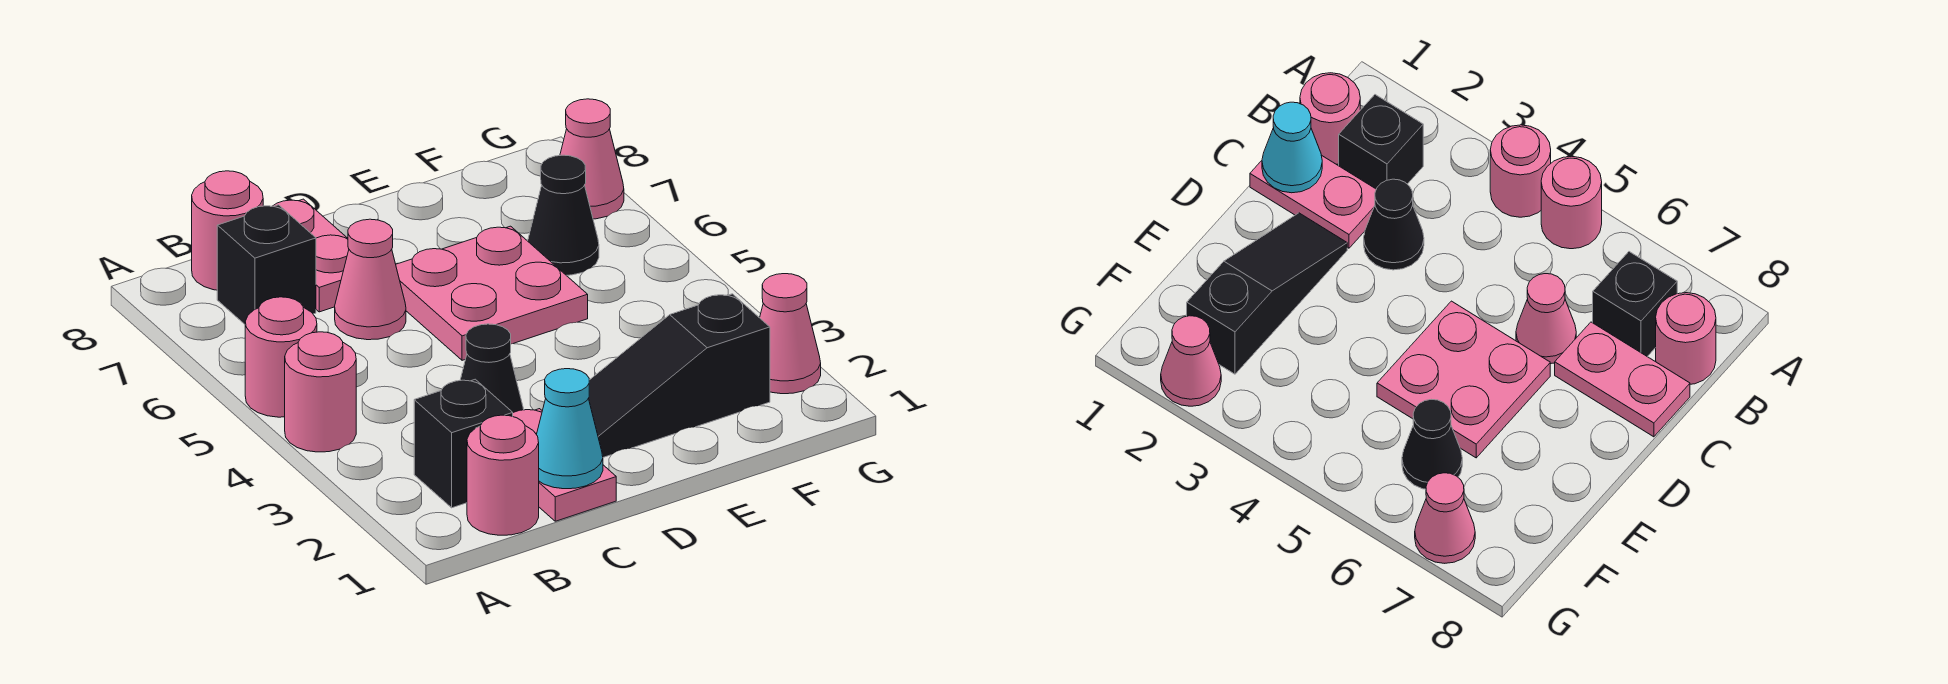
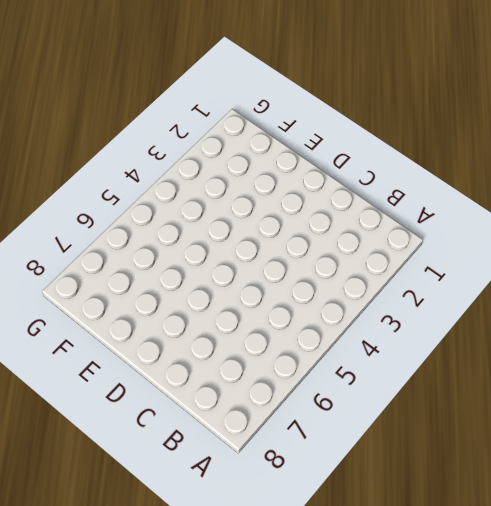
none -> pink 1x1 round brick [285,332,356,452]
none -> pink 1x1 round brick [245,297,317,417]
none -> pink 1x1 round brick [467,415,539,535]

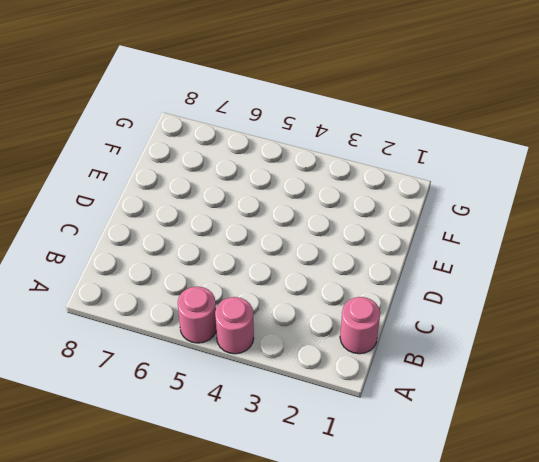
none -> black 1x1 brick [414,379,513,508]
none -> black 1x1 brick [217,205,316,324]
none -> pink 1x1 round brick [192,171,263,290]

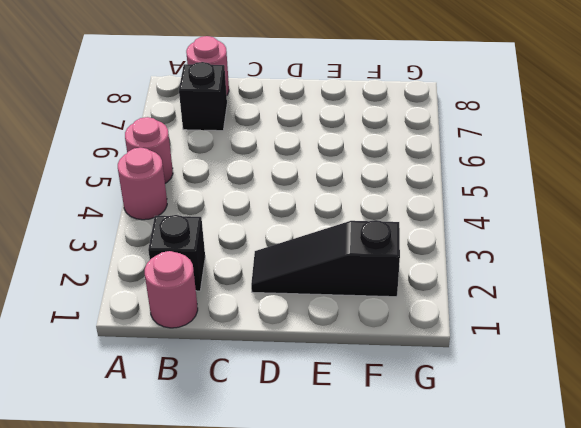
none -> pink 1x2 plate [513,409,616,521]
none -> black 1x1 cone [460,324,524,412]
none -> pink 1x1 cone [335,219,406,340]

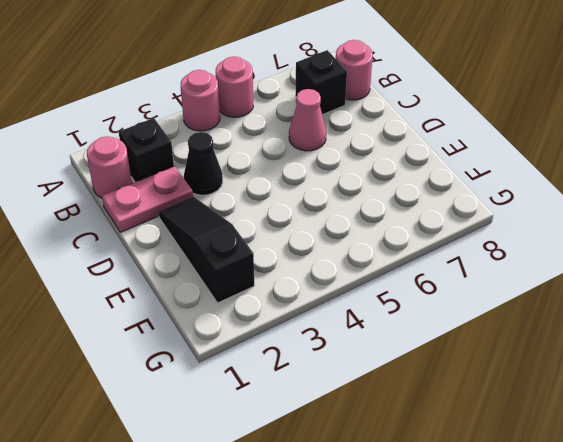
none -> pink 1x2 plate [273,199,349,312]
none -> pink 2x2 plate [396,226,588,360]
none -> black 1x1 cone [528,155,599,275]

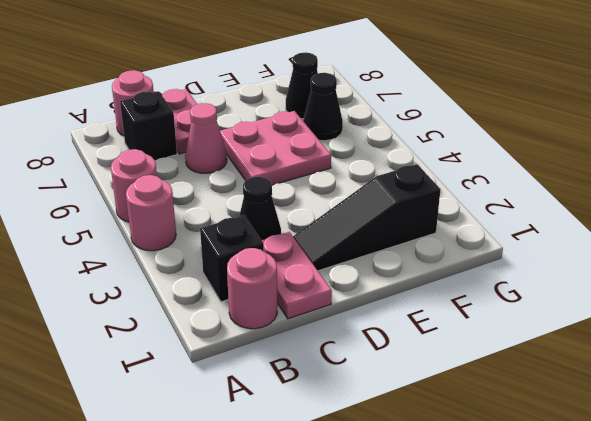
black 1x1 cone [286,52,318,119] -> none
none -> pink 1x1 cone [760,274,821,394]
none -> pink 1x1 cone [560,99,624,219]
none -> cyan 1x1 cone [537,369,603,489]

